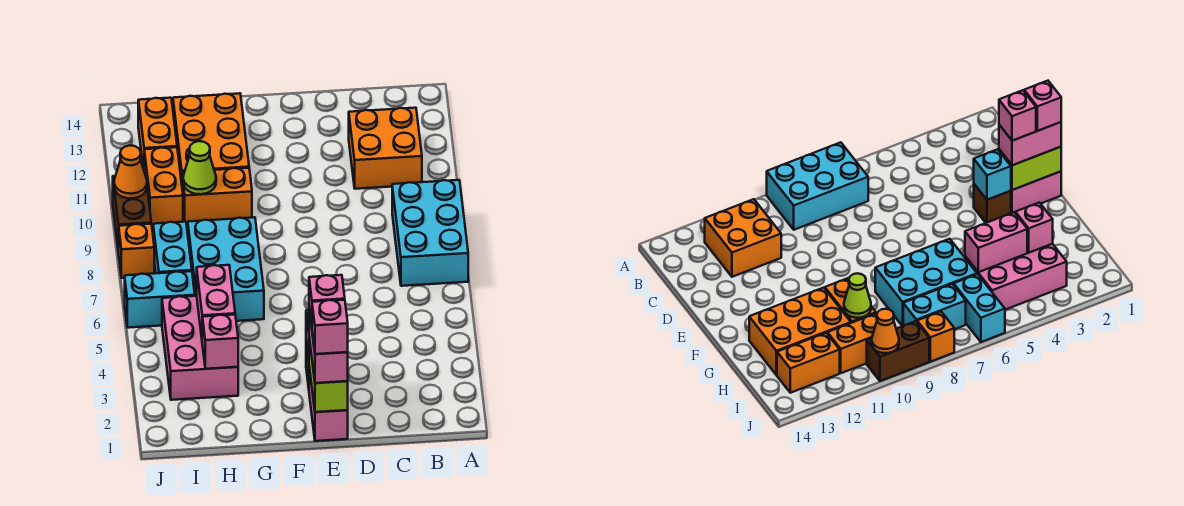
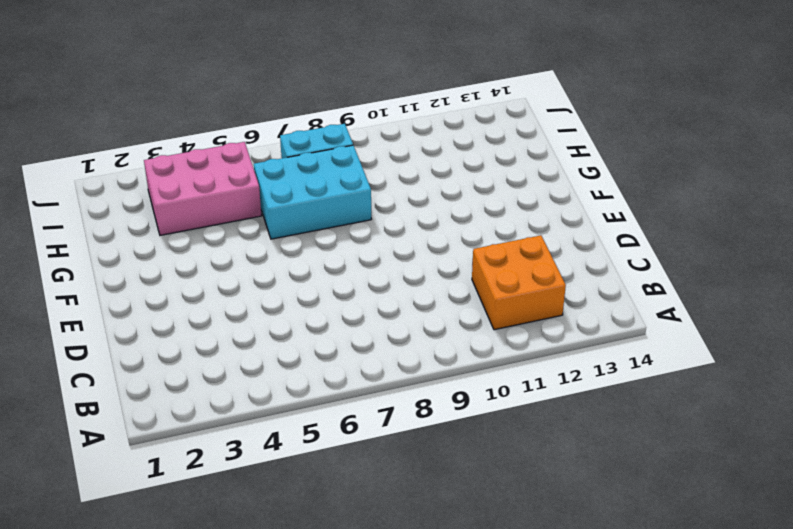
none -> cyan 2x3 brick [392,180,468,286]
none -> pink 1x2 brick [309,367,348,441]
none -> brown 1x1 brick [974,184,1011,223]

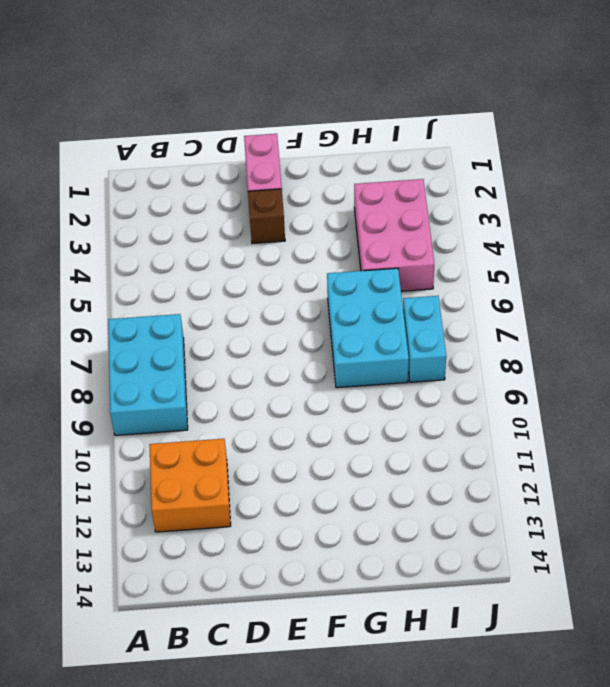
none -> orange 1x2 brick [182,168,252,224]
none -> orange 2x3 brick [173,93,249,183]
none -> cyan 1x2 brick [125,271,195,328]

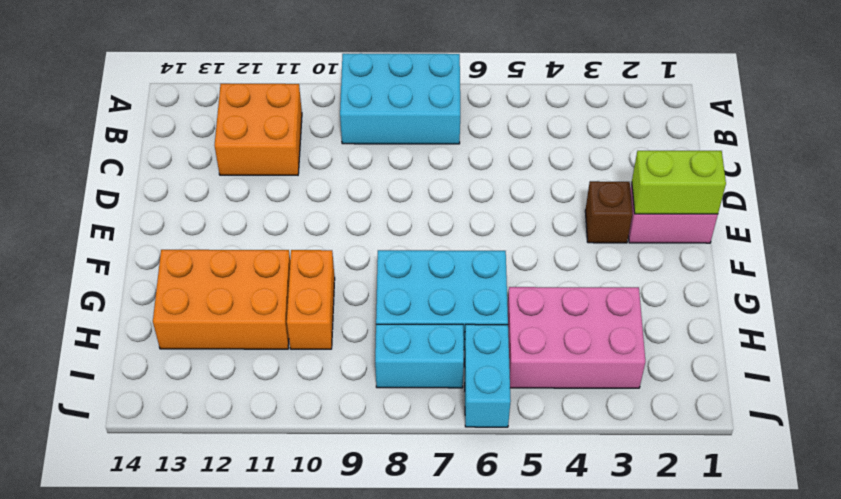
none -> orange 1x2 brick [144,147,183,226]
none -> orange 1x2 brick [138,98,177,169]
none -> orange 1x1 brick [119,224,154,278]

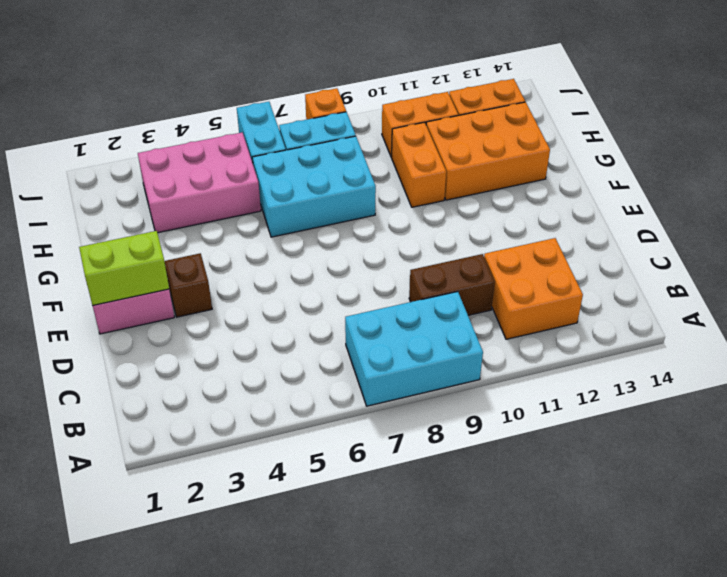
brown 1x2 brick [409,254,495,315] -> brown 1x2 brick moved to [113,174,151,253]
none -> cyan 1x1 brick [974,149,1011,200]
none -> pink 1x1 brick [202,315,238,369]
none -> pink 1x2 brick [196,265,235,337]

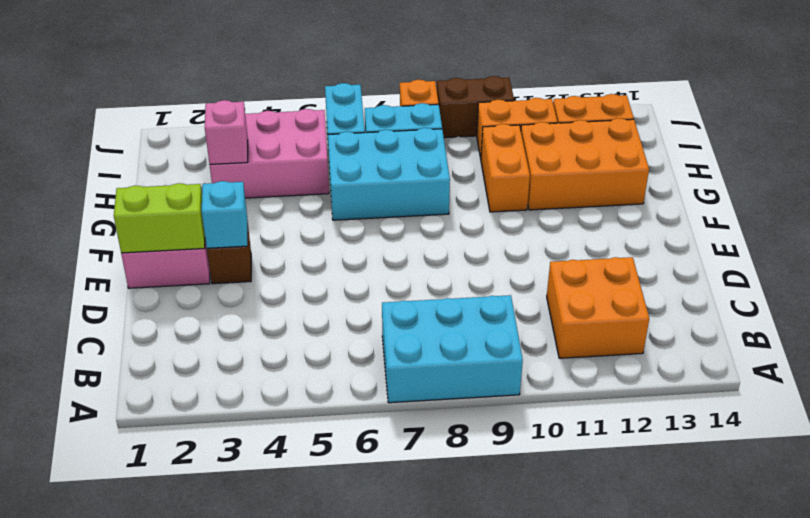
none -> pink 1x2 brick [196,265,235,337]
none -> lime 1x1 cone [183,141,216,194]
none -> orange 1x1 cone [114,145,147,198]

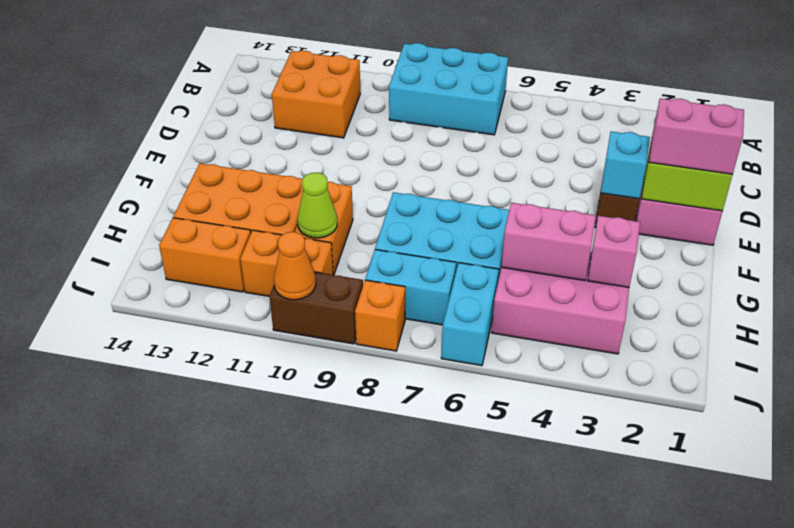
none -> pink 1x1 brick [312,300,348,354]
none -> pink 1x1 brick [309,275,345,326]

